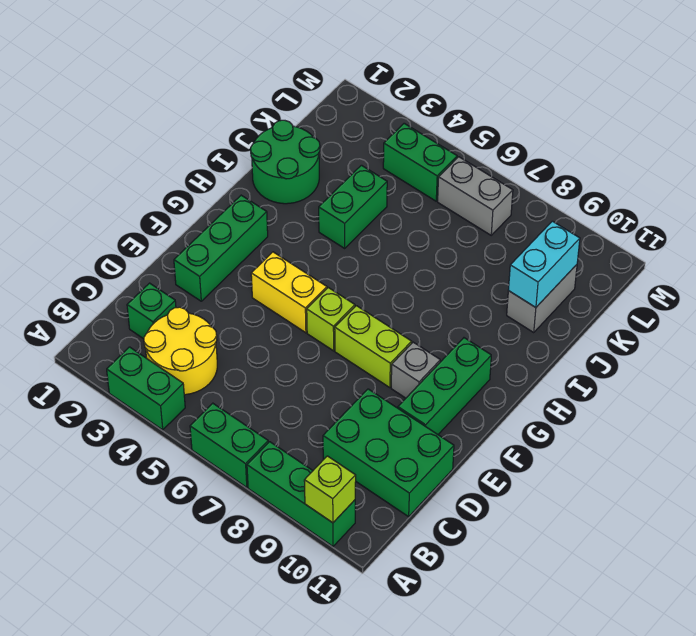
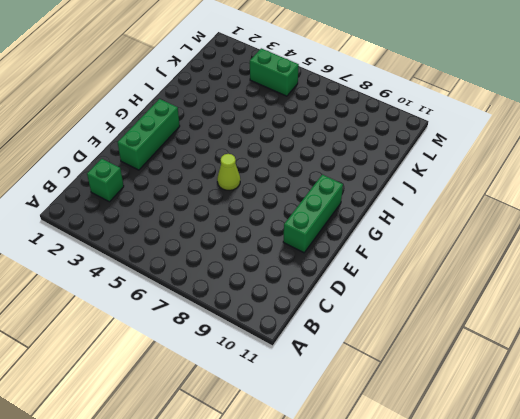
lime 1x1 cone [217,154,240,190] -> lime 1x1 brick [307,288,355,351]
none -> green 1x2 brick [107,347,185,430]
none -> green 1x2 brick [190,403,268,487]
none -> green 1x3 brick [247,442,355,546]

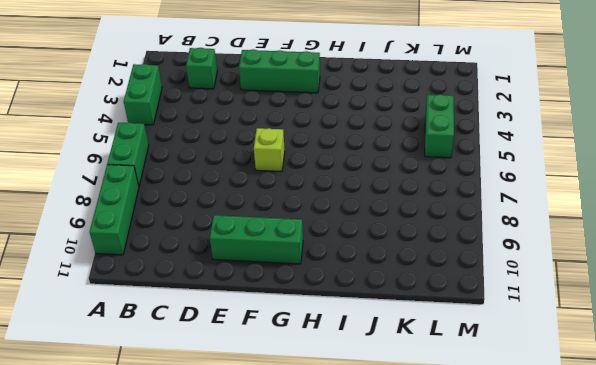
none -> yellow 2x2 round brick [144,307,217,395]
none -> green 2x3 brick [323,389,454,517]
none -> yellow 1x2 brick [251,252,327,333]

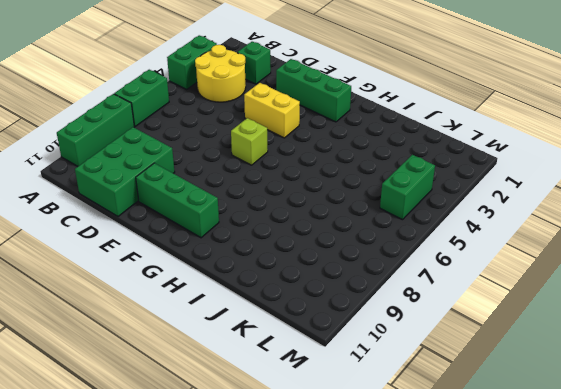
yellow 1x2 brick [244,83,300,138] -> yellow 1x2 brick turned to [251,252,327,333]
none -> lime 1x2 brick [335,306,412,388]
none -> grey 1x1 brick [391,342,440,398]
none -> green 2x2 round brick [251,120,320,204]

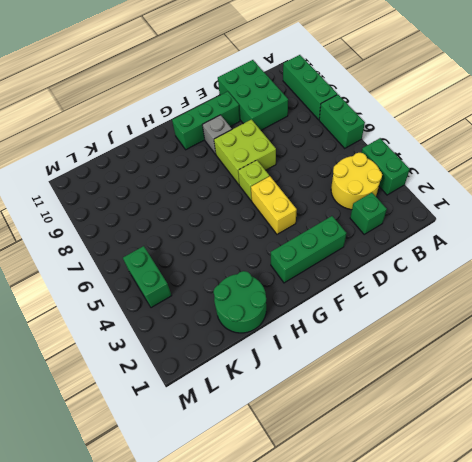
lime 2x2 brick [214,120,276,185] -> lime 1x2 brick [335,306,412,388]
none -> green 1x2 brick [319,165,387,248]
none -> grey 1x2 brick [507,265,577,332]
none -> grey 1x2 brick [438,157,513,235]

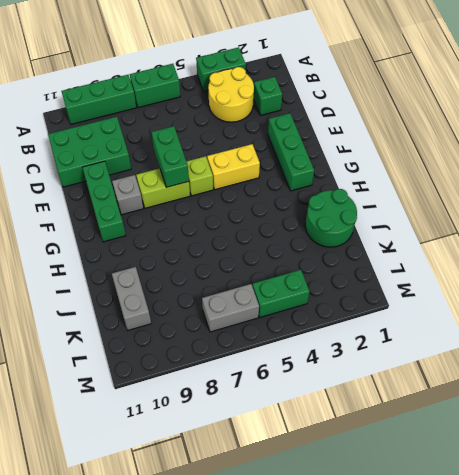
green 1x2 brick [151,126,189,187] -> green 1x2 brick moved to [319,165,387,248]
none -> lime 1x1 brick [304,456,356,523]
none -> cyan 1x2 brick [509,221,580,308]

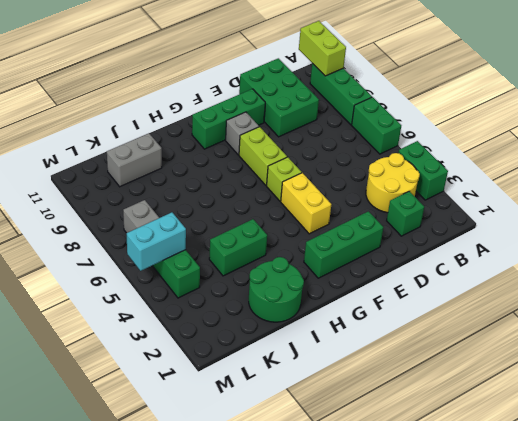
lime 1x2 brick [299,21,346,76] -> lime 1x1 brick [304,456,356,523]
cyan 1x2 brick [126,212,186,271] -> cyan 1x2 brick moved to [509,221,580,308]

